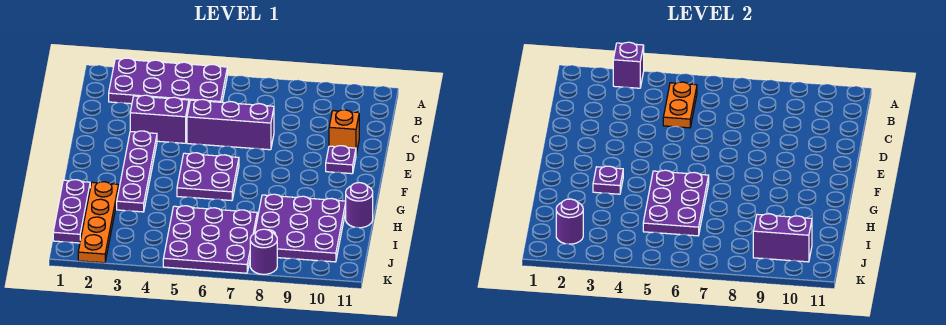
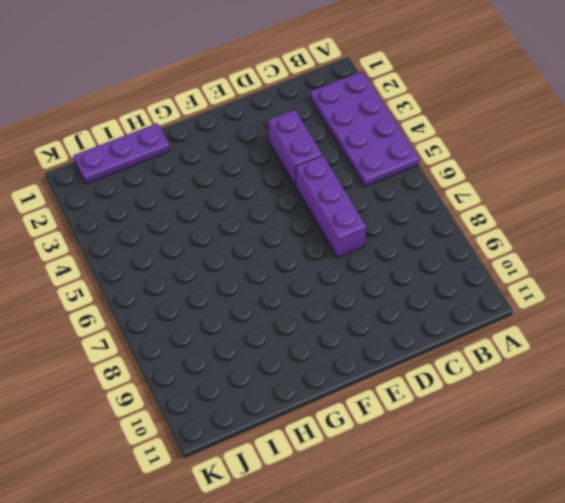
none -> orange 1x1 brick [329,110,359,154]
none -> purple 1x4 plate [117,131,157,212]
none -> purple 1x1 plate [326,146,356,174]

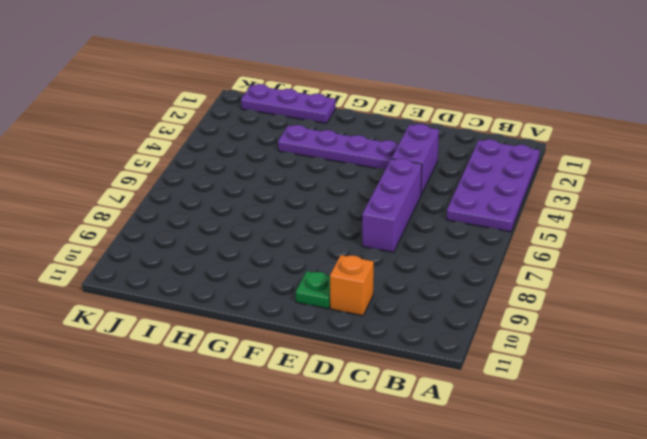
green 1x1 plate [296,271,330,309] -> purple 1x1 plate [326,146,356,174]
none -> purple 2x2 plate [177,153,239,201]
none -> orange 1x4 plate [78,182,119,263]
none -> purple 3x3 plate [255,194,346,262]

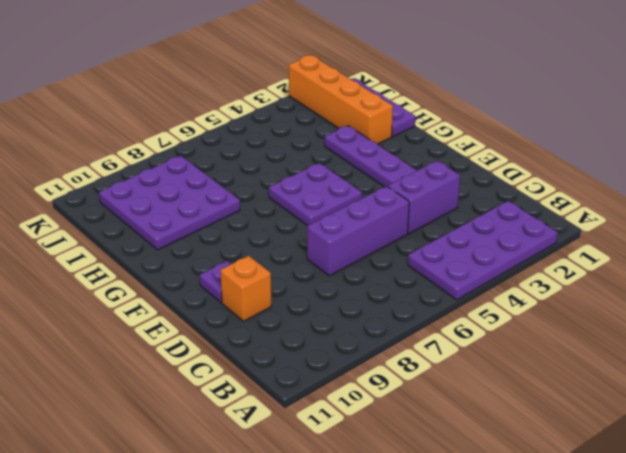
orange 1x4 brick [289,55,393,144] -> orange 1x4 plate [78,182,119,263]
none -> purple 1x1 round brick [346,183,373,228]
none -> purple 3x3 plate [163,206,257,273]
none -> purple 1x1 round brick [250,229,277,274]

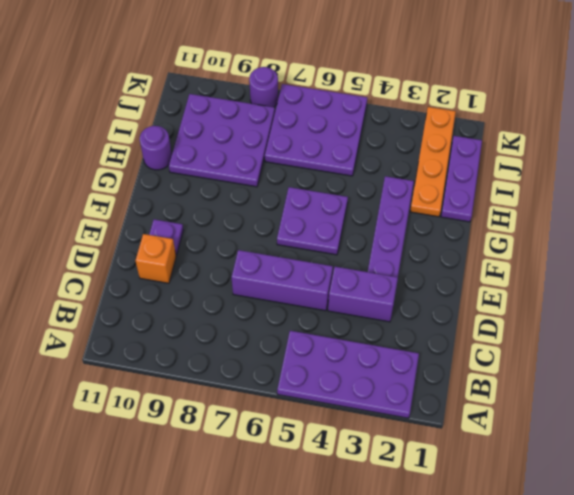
none -> purple 1x1 brick [613,42,644,88]
none -> orange 1x2 plate [663,82,697,128]
none -> purple 1x1 plate [593,166,623,194]

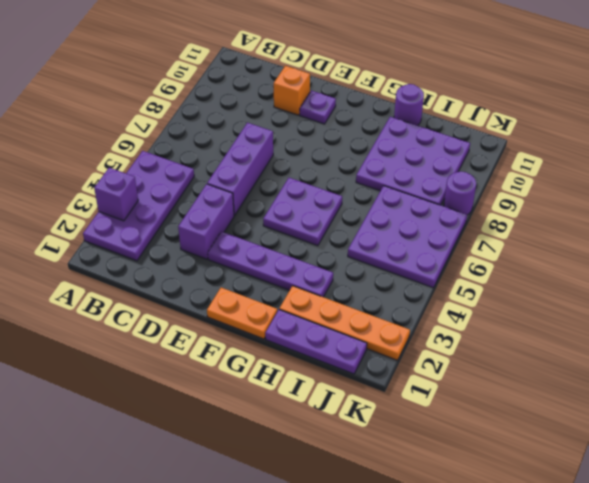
orange 1x2 plate [207,288,277,339] -> orange 1x2 plate moved to [663,82,697,128]
none -> purple 1x1 plate [593,166,623,194]
none -> purple 2x3 plate [643,170,709,236]
none -> purple 1x1 round brick [556,199,583,244]

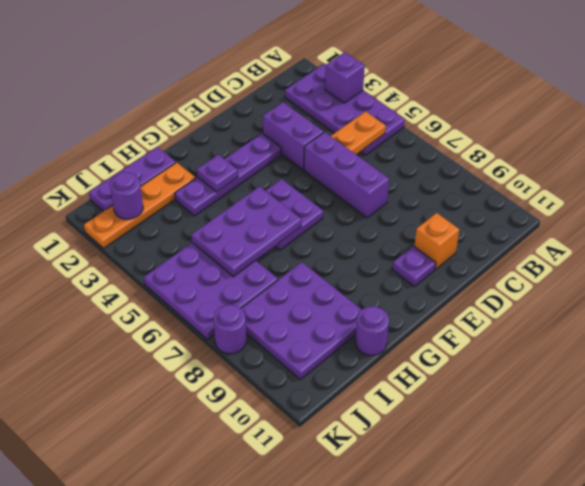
none -> purple 1x2 brick [753,214,812,262]

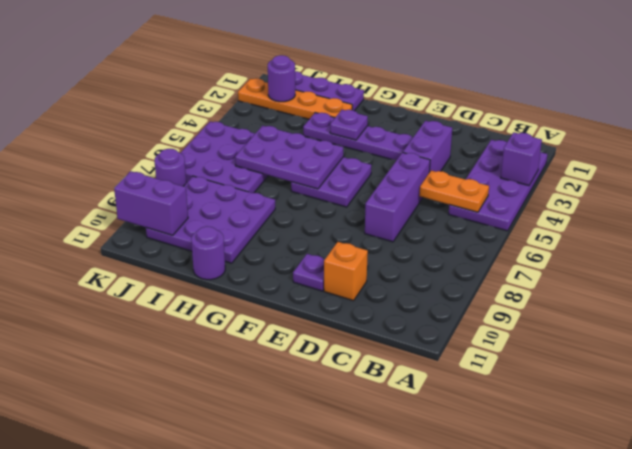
purple 1x2 brick [114,171,188,235] -> purple 1x2 brick turned to [753,214,812,262]

